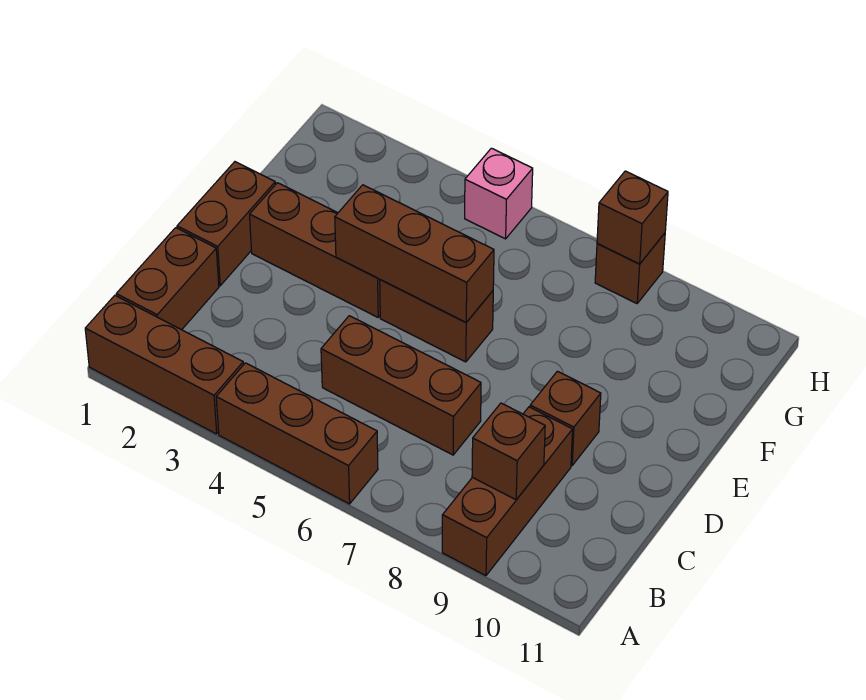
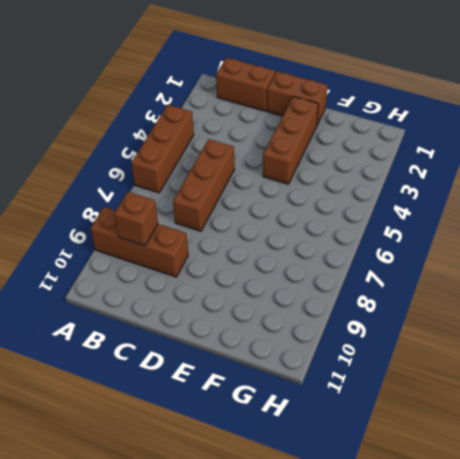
none -> brown 1x3 brick [85,296,243,434]
none -> brown 1x1 brick [530,371,601,465]
none -> brown 1x2 brick [380,280,493,362]

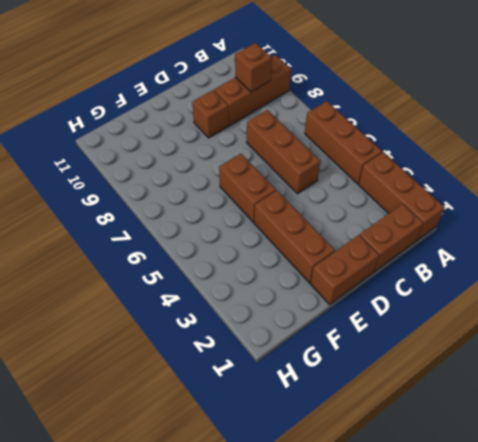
none -> pink 1x1 brick [465,148,533,239]
none -> brown 1x1 brick [595,233,665,303]
none -> brown 1x3 brick [335,185,494,322]

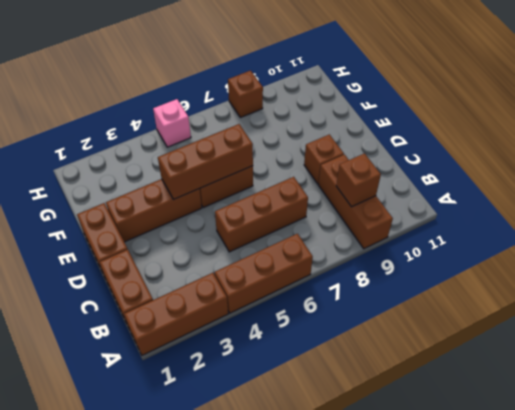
none -> brown 1x1 brick [597,171,668,264]

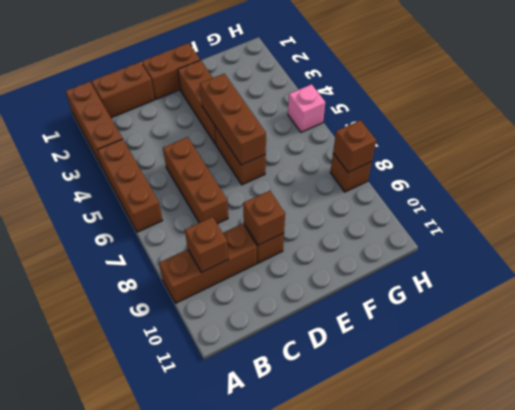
brown 1x1 brick [243,191,285,245] -> none

